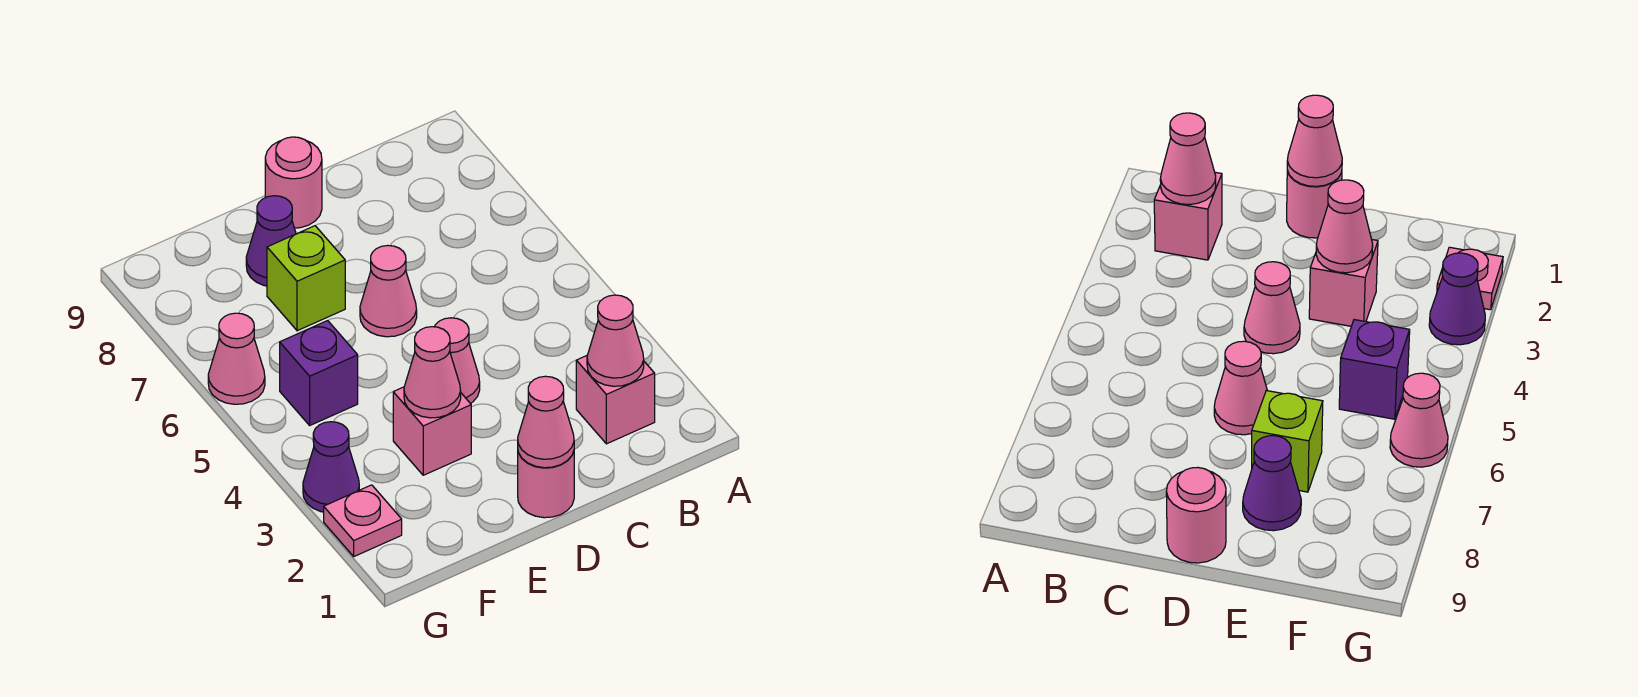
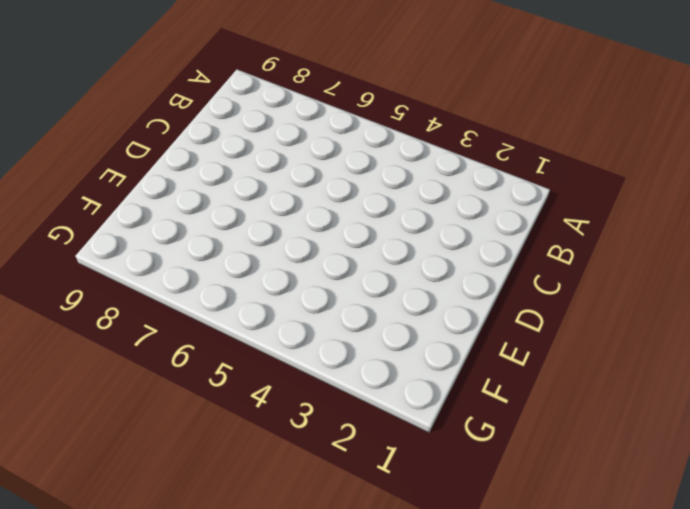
none -> pink 1x1 brick [576,356,655,444]
none -> pink 1x1 round brick [518,451,574,518]
none -> pink 1x1 cone [435,318,480,403]

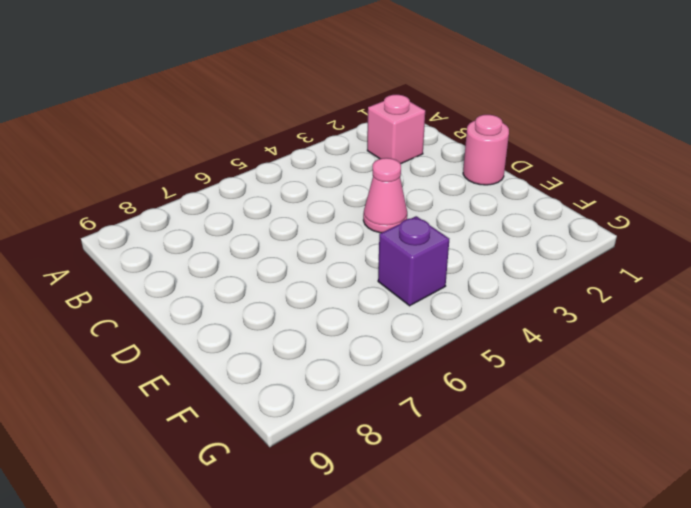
none -> pink 1x1 cone [360,245,417,337]
none -> pink 1x1 round brick [265,137,322,228]
none -> pink 1x1 brick [393,387,471,475]

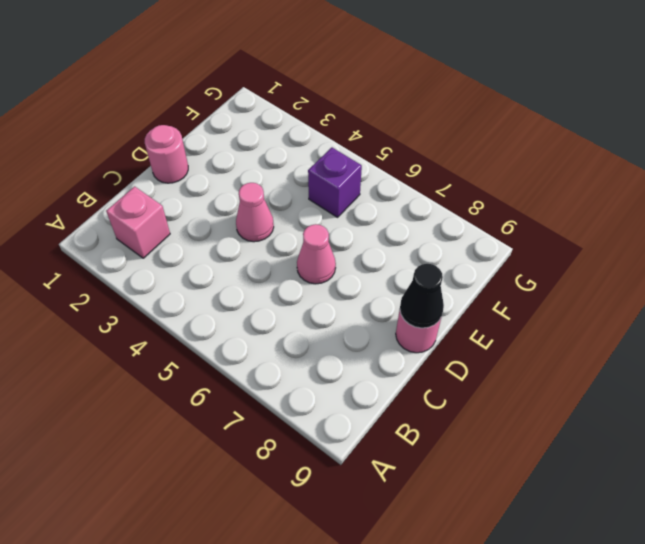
black 1x1 cone [400,264,444,328] -> none
none -> pink 1x1 brick [393,387,471,475]
none -> lime 1x1 brick [267,226,345,331]
none -> purple 1x1 cone [246,196,296,286]

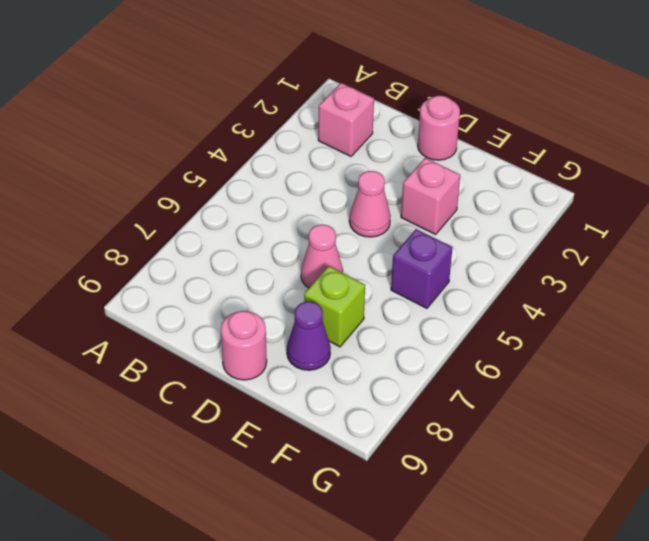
none -> pink 1x1 plate [324,485,402,556]
none -> purple 1x1 cone [303,422,359,512]
none -> pink 1x1 cone [208,313,265,404]

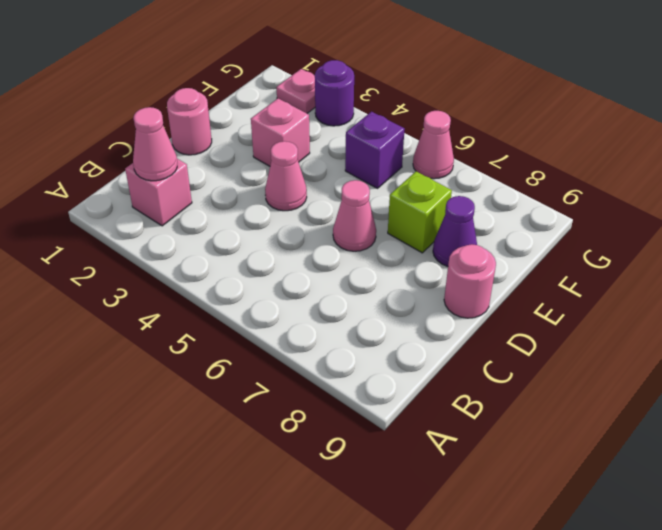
purple 1x1 round brick [315,60,354,126] -> purple 1x1 cone [303,422,359,512]
none -> pink 1x1 cone [518,376,574,468]
none -> pink 1x1 cone [404,327,461,418]

